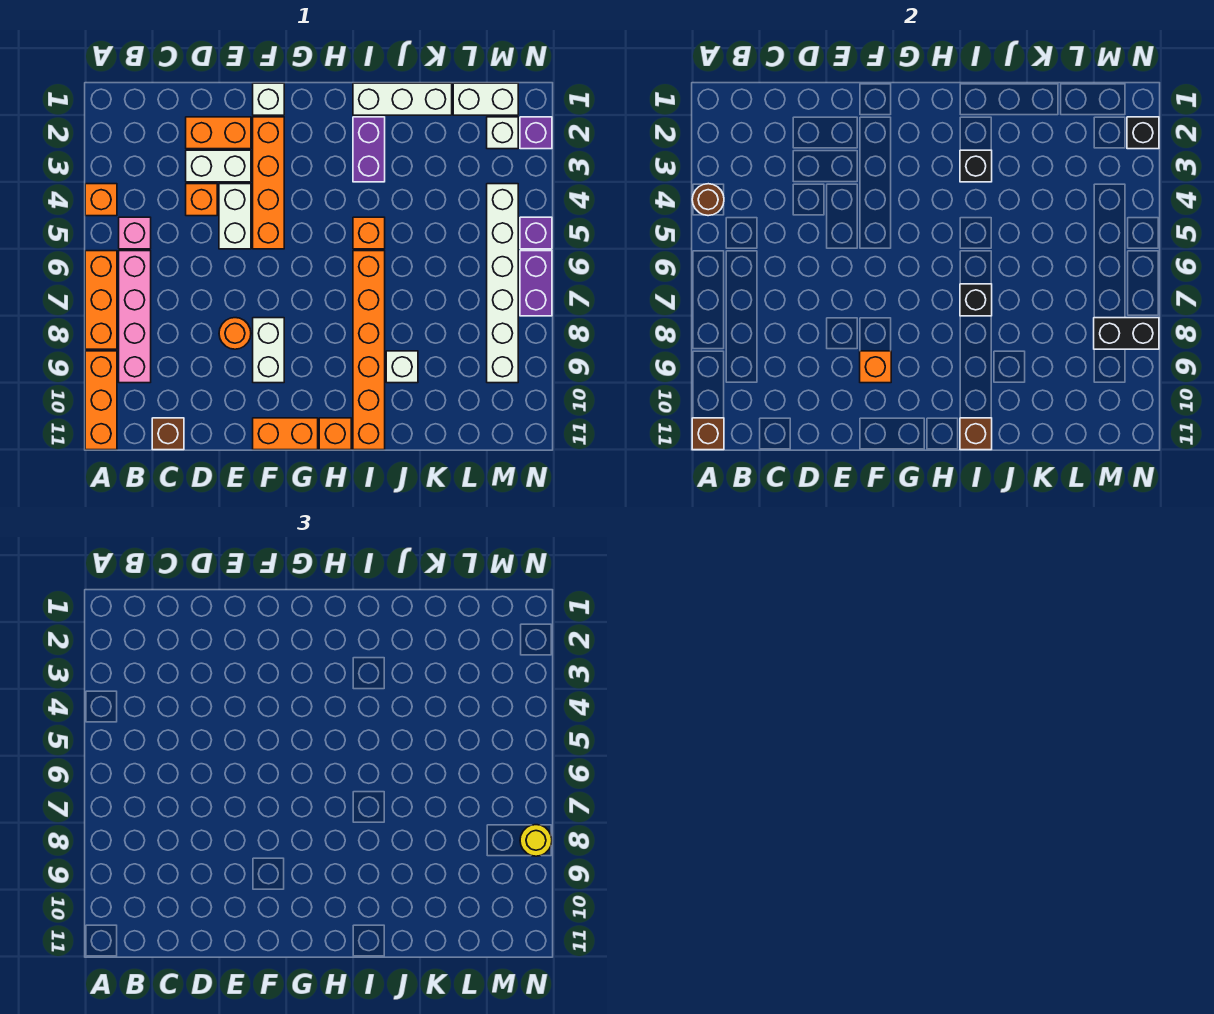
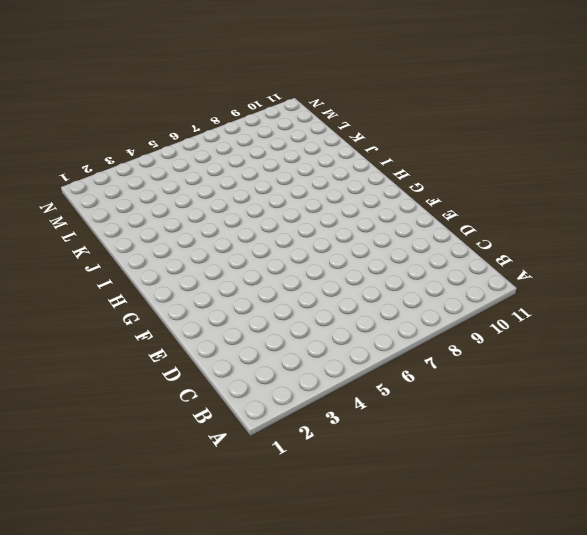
none -> orange 1x1 brick [85,184,117,216]
none -> orange 1x3 brick [85,251,117,349]
none -> orange 1x3 brick [85,351,117,450]
none -> pink 1x1 brick [119,217,151,249]

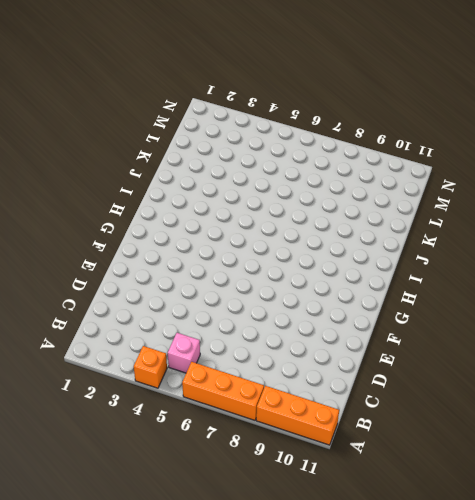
none -> pink 1x4 brick [119,251,151,383]
none -> brown 1x1 brick [152,418,184,450]
none -> orange 1x2 brick [186,117,251,149]
none -> white 1x2 brick [186,150,251,182]

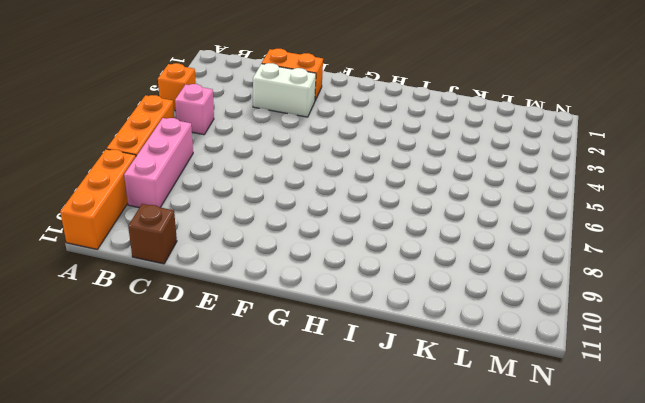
pink 1x3 brick [124,118,193,208] -> pink 1x4 brick [119,251,151,383]
none -> orange 1x1 brick [186,184,217,216]
none -> white 1x2 brick [219,184,251,249]
none -> orange 1x1 round brick [219,318,251,349]
none -> white 1x1 brick [253,83,284,115]

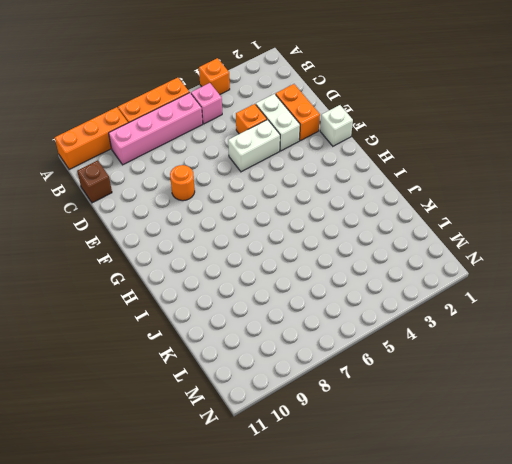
none -> orange 1x4 brick [253,117,284,249]
none -> white 1x2 brick [253,318,284,383]
none -> orange 1x2 brick [253,418,318,450]
none -> orange 1x1 brick [319,418,351,450]

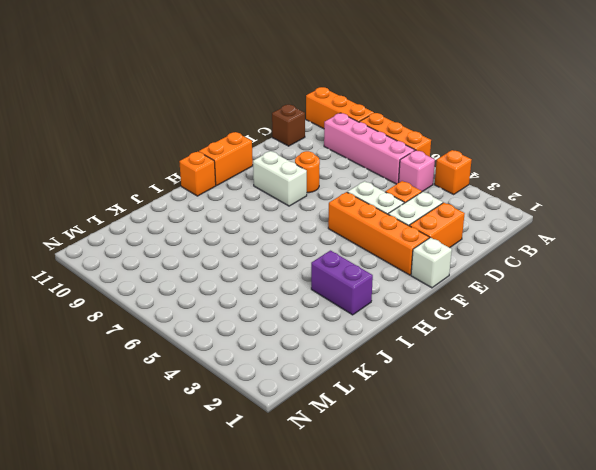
none -> white 1x3 brick [353,83,452,115]
none -> orange 1x1 brick [353,217,385,249]
none -> orange 1x6 brick [353,251,385,450]
none -> white 1x1 brick [386,351,418,383]

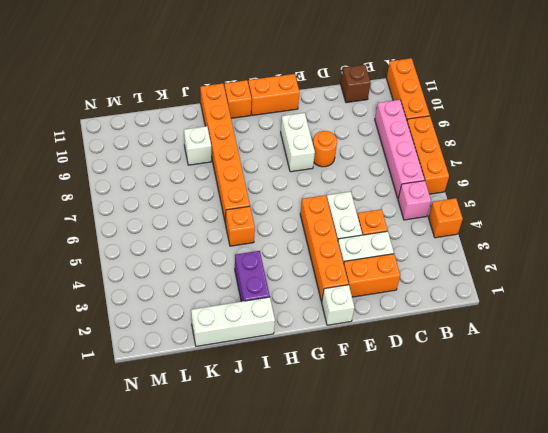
none -> white 1x2 brick [453,83,518,115]
none -> white 1x1 brick [487,117,518,149]
none -> white 1x6 brick [487,184,518,383]
none -> purple 1x1 brick [520,117,552,149]

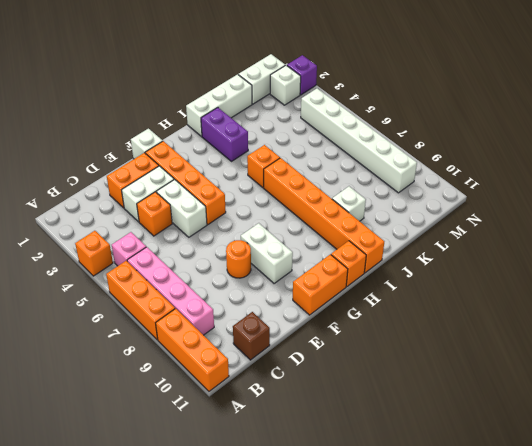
none -> purple 1x1 brick [520,217,552,249]
none -> purple 1x2 brick [520,251,552,316]
none -> brown 1x1 round brick [692,184,724,216]
none -> brown 1x1 brick [692,418,724,450]

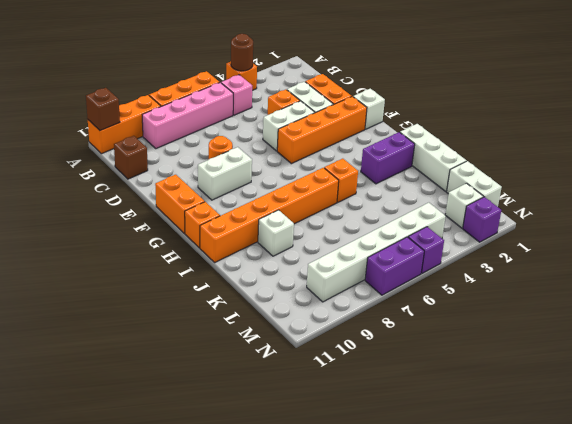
none -> orange 1x1 brick [860,351,891,383]
none -> black 1x1 brick [960,150,992,182]
none -> black 1x1 brick [960,284,992,316]
none -> brown 1x1 brick [960,418,992,450]

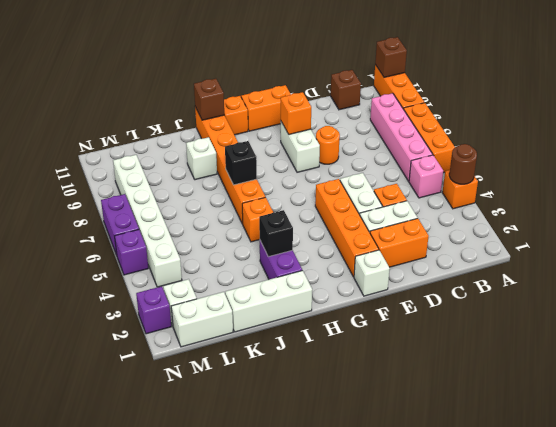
none -> black 1x2 brick [1094,318,1159,349]
none -> black 1x1 brick [1127,117,1159,149]
none -> yellow 1x1 round brick [520,825,552,856]

